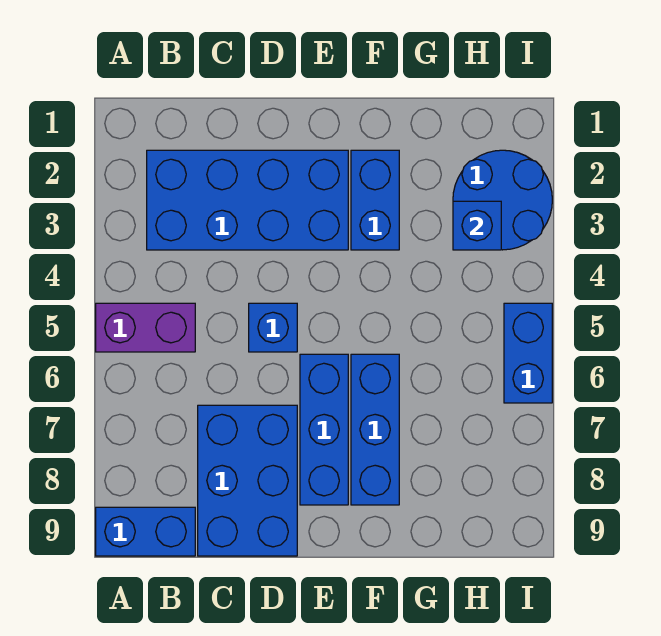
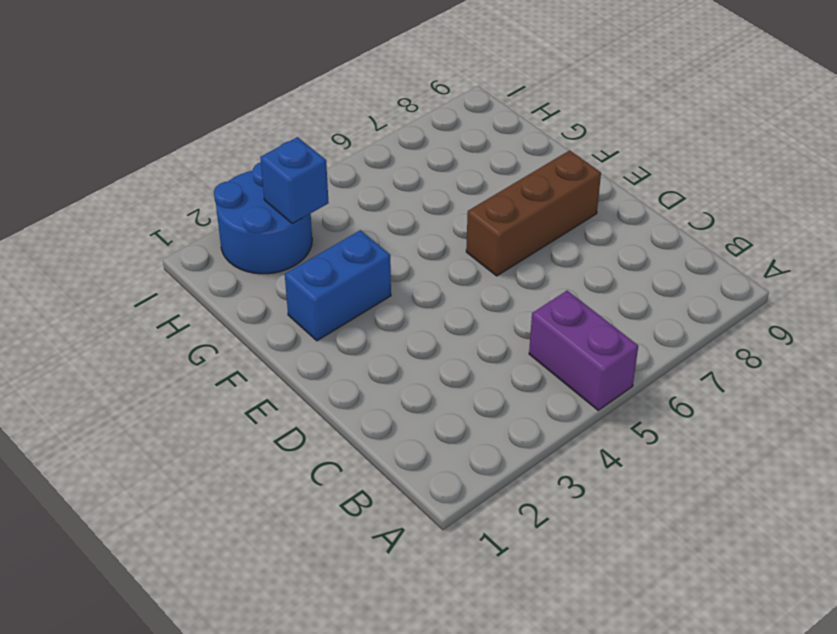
brown 1x3 brick [466,150,601,276] -> blue 1x3 brick [300,354,348,505]
none -> blue 1x2 brick [96,507,195,556]
none -> blue 2x4 brick [147,150,348,250]

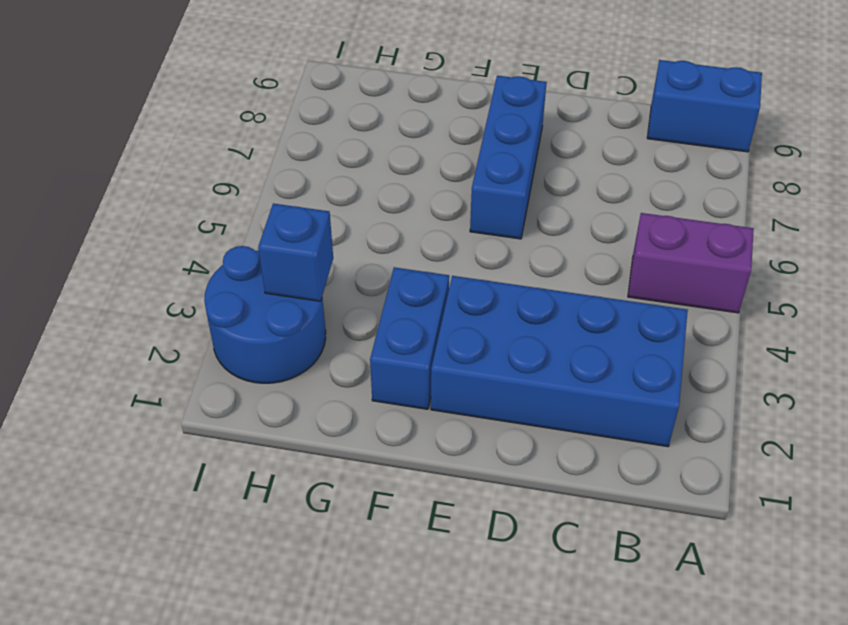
none -> blue 2x3 brick [198,405,297,556]
none -> blue 1x1 brick [249,303,297,352]

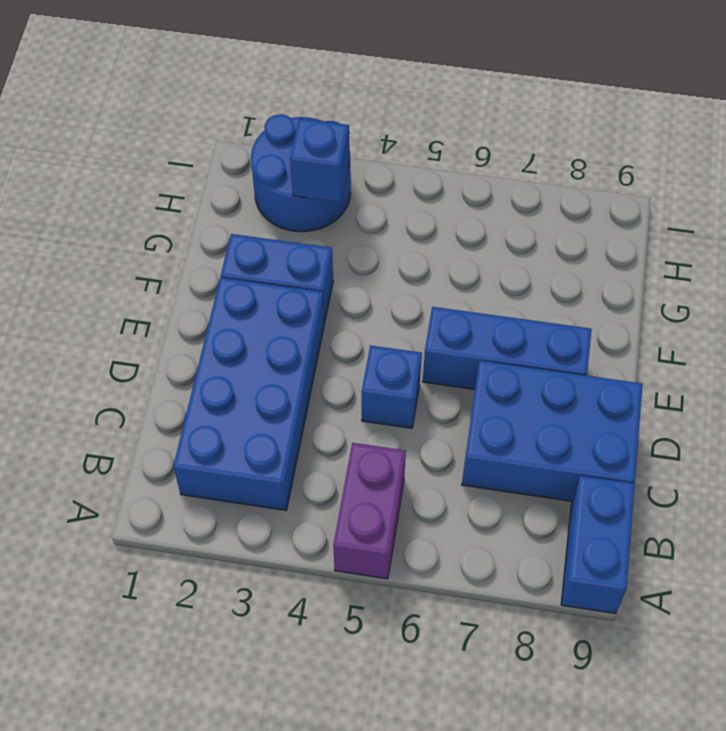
none -> blue 1x3 brick [351,354,399,505]
none -> blue 1x2 brick [504,303,552,403]

